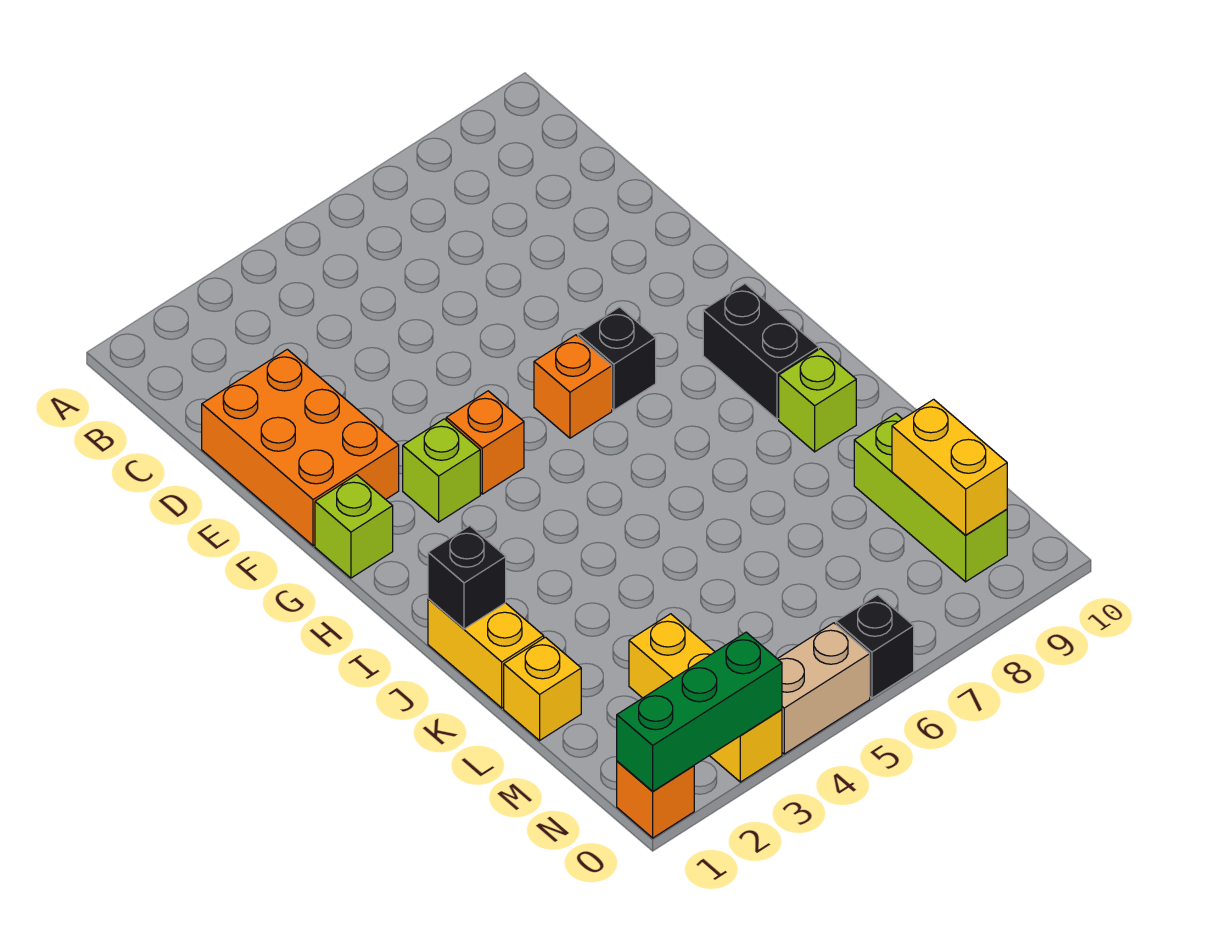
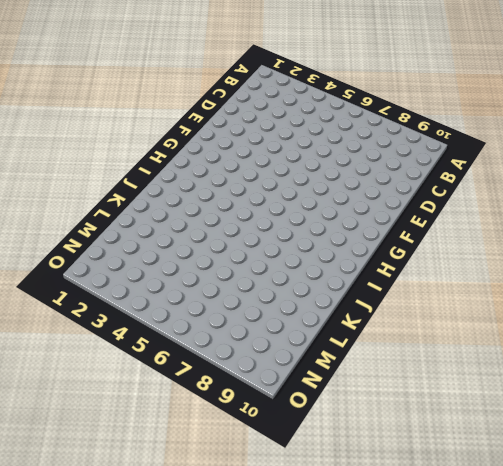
none -> orange 2x3 brick [202,349,399,546]
none -> lime 1x1 brick [315,475,393,578]
none -> lime 1x1 brick [403,419,480,522]

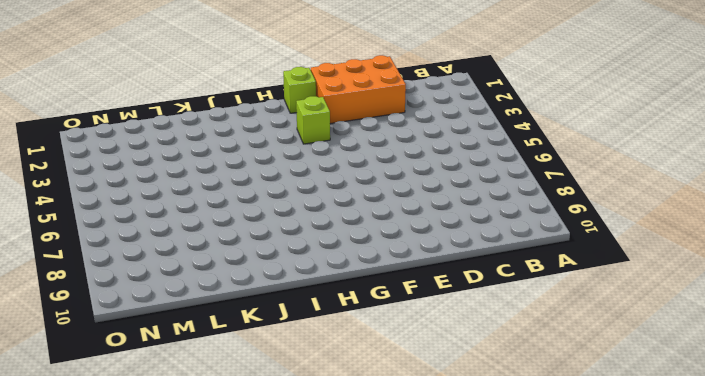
none -> orange 1x1 brick [446,391,524,494]
none -> orange 1x1 brick [534,335,612,438]
none -> black 1x1 brick [578,307,656,410]

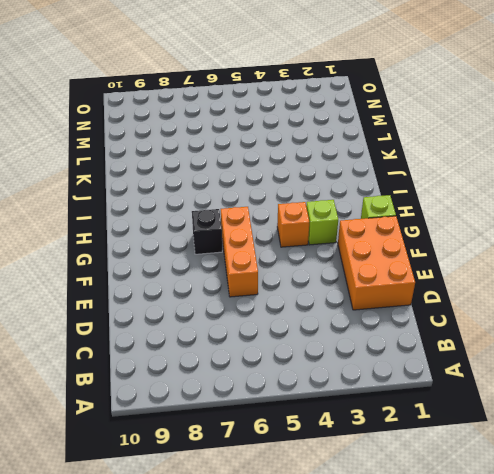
orange 1x3 brick [221,207,258,297] -> orange 1x1 brick [534,335,612,438]
none -> black 1x2 brick [703,284,819,419]
none -> yellow 1x2 brick [428,599,544,708]
none -> lime 1x1 brick [779,349,856,452]

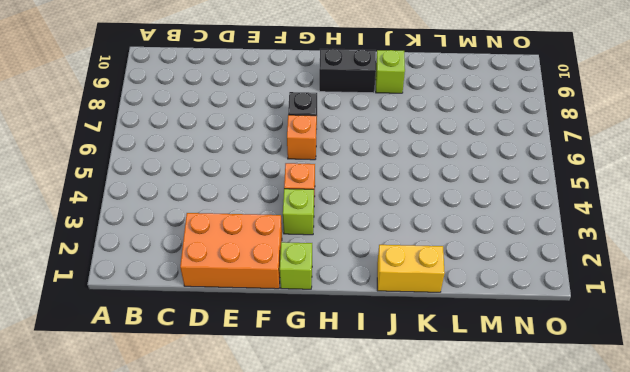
none -> yellow 1x1 brick [504,637,581,740]
none -> lime 1x3 brick [854,414,1007,582]
none -> yellow 1x3 brick [629,614,782,782]

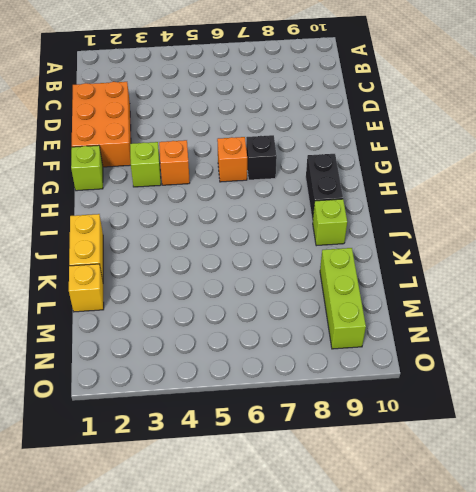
none -> yellow 1x3 brick [629,614,782,782]
none -> orange 1x1 brick [617,761,694,838]
none -> tan 1x2 brick [778,623,870,754]

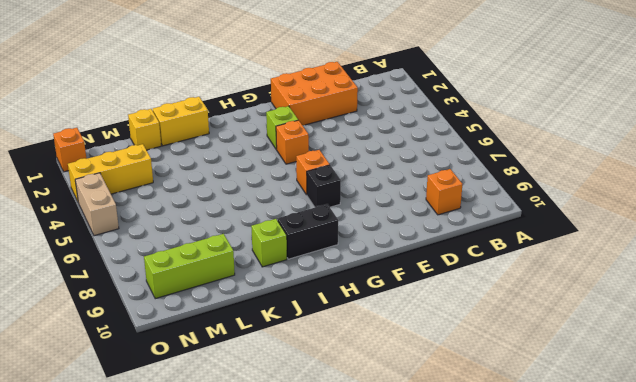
orange 1x1 brick [426,169,462,215] -> none
none -> lime 1x1 brick [315,475,393,578]
none -> black 1x1 brick [836,595,914,698]
none -> black 1x1 brick [428,526,506,629]

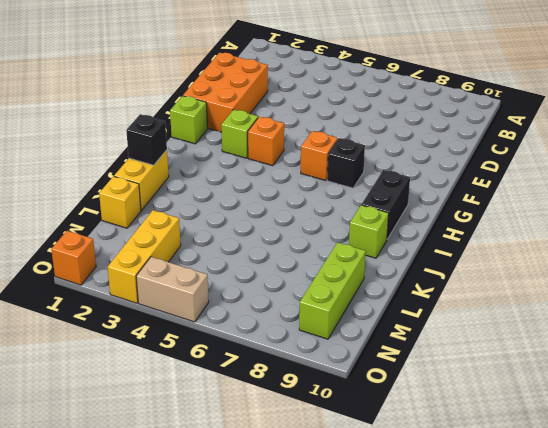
none -> black 1x1 brick [836,595,914,698]
none -> yellow 1x2 brick [892,399,1007,535]
none -> green 1x3 brick [617,632,782,791]

